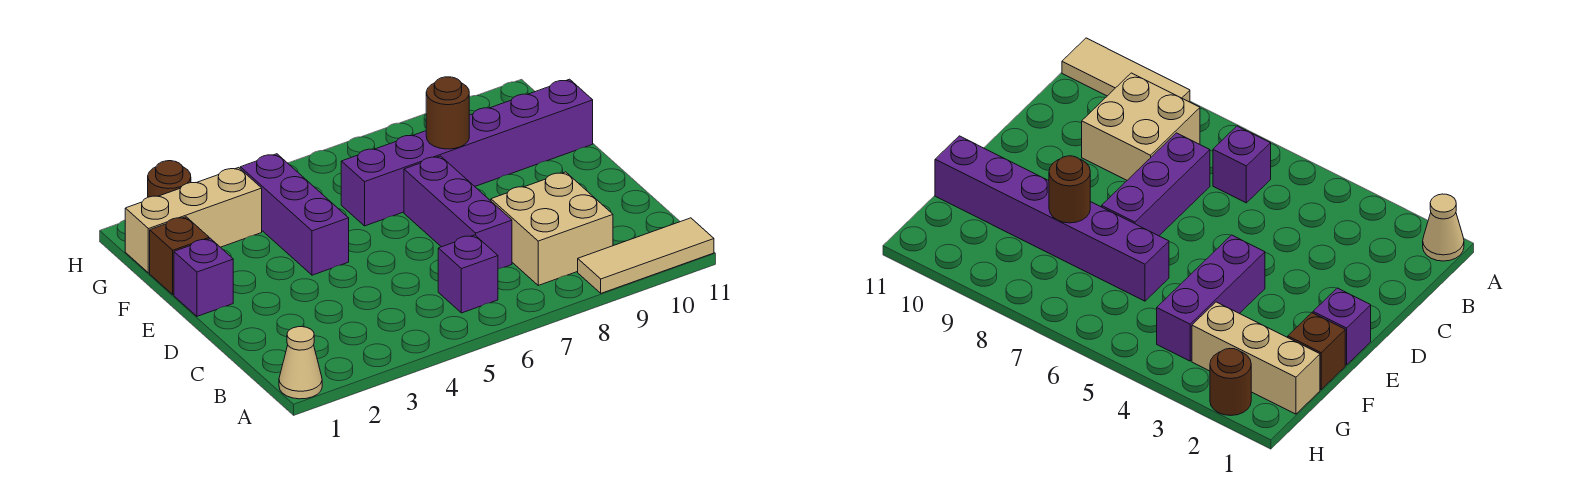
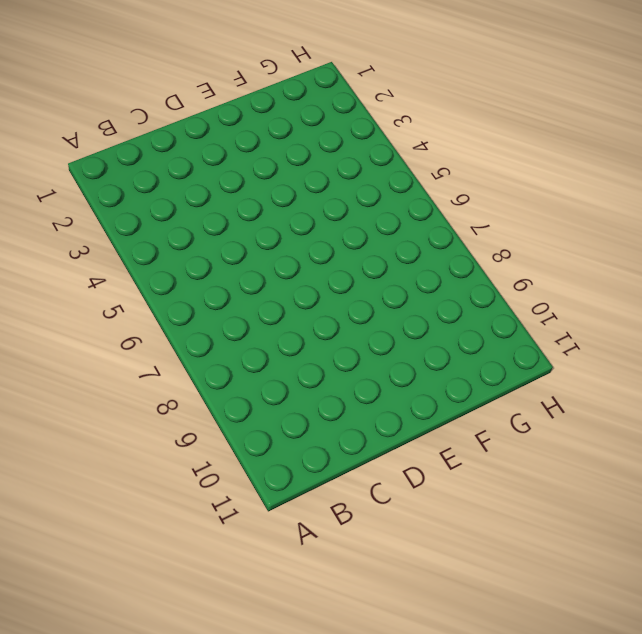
none -> tan 1x1 cone [279,327,322,399]
none -> tan 1x3 tile [578,218,714,293]
none -> purple 1x1 brick [438,235,498,313]

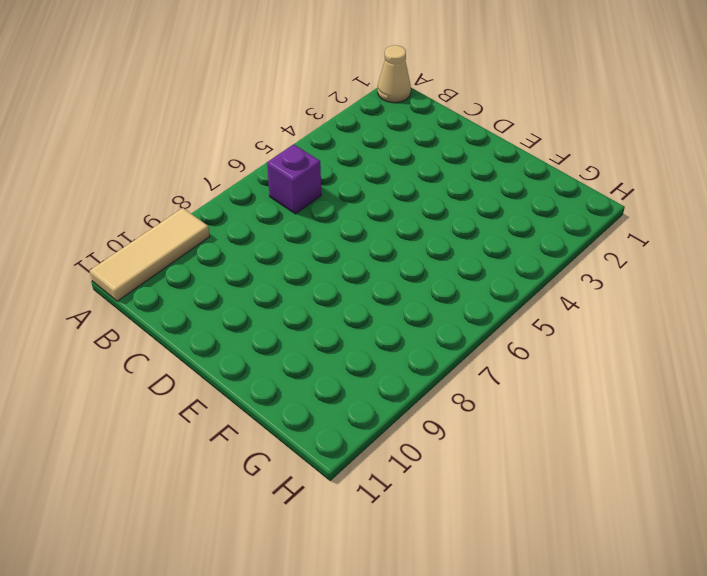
none -> tan 2x2 brick [491,172,613,285]
none -> purple 1x3 brick [404,156,512,269]
none -> purple 1x1 brick [174,238,233,316]

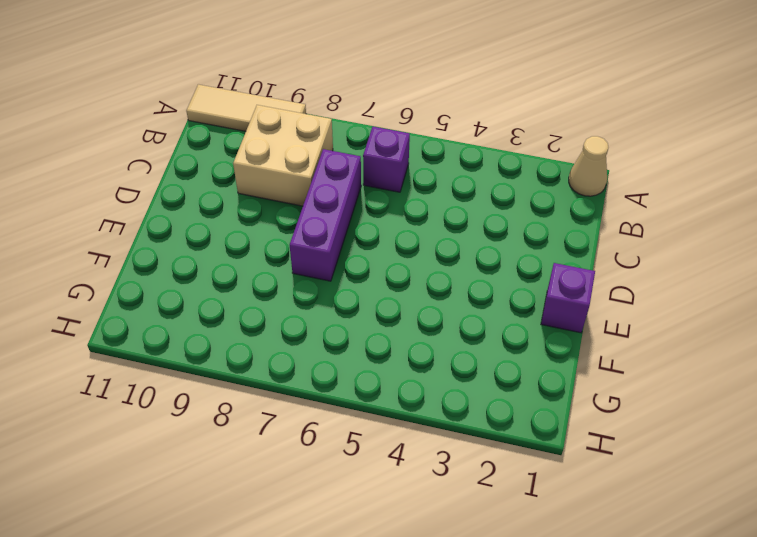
none -> purple 1x3 brick [240,154,349,275]
none -> brown 1x1 brick [150,217,209,295]
none -> purple 1x6 brick [341,79,593,226]

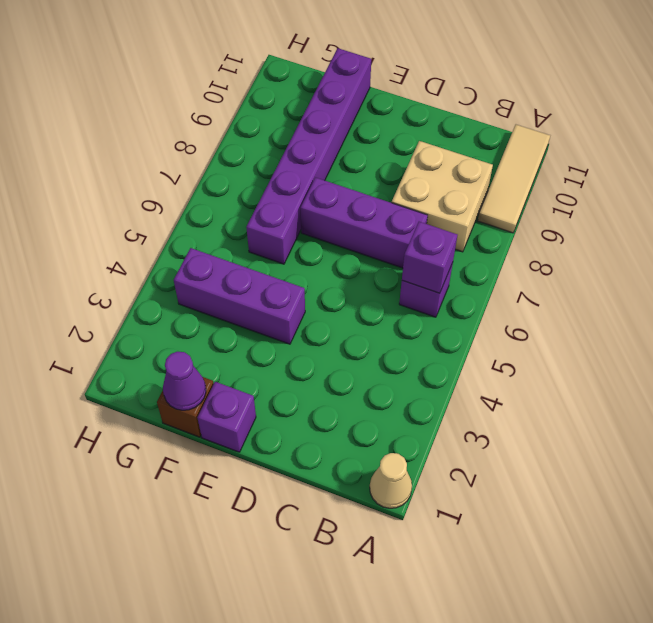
purple 1x1 brick [402,222,457,293] -> none
purple 1x1 cone [163,351,206,410] -> none
none -> tan 1x3 brick [125,168,262,273]
none -> brown 1x1 round brick [148,161,191,197]
none -> brown 1x1 round brick [426,77,469,149]

